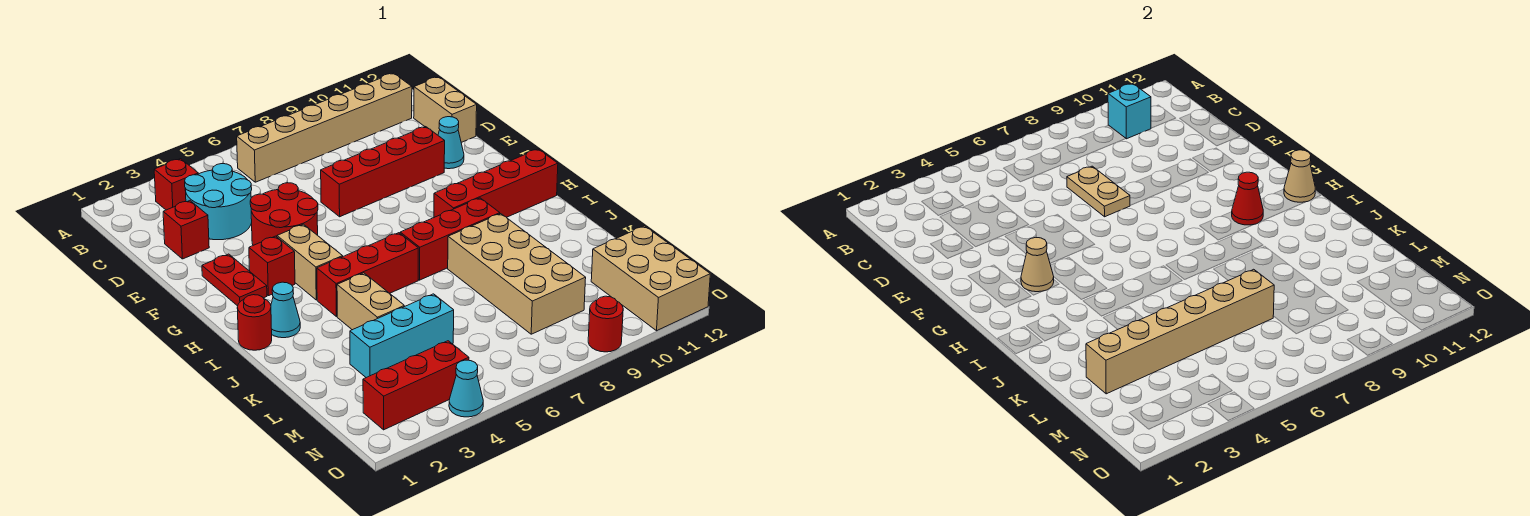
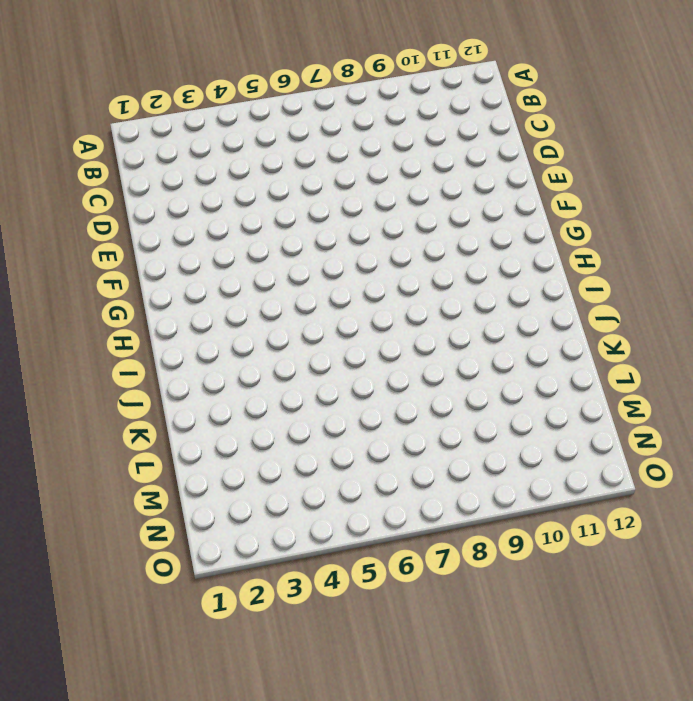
none -> red 1x1 brick [154,159,198,210]
none -> tan 1x6 brick [237,73,412,182]
none -> cyan 2x2 round brick [185,164,252,240]

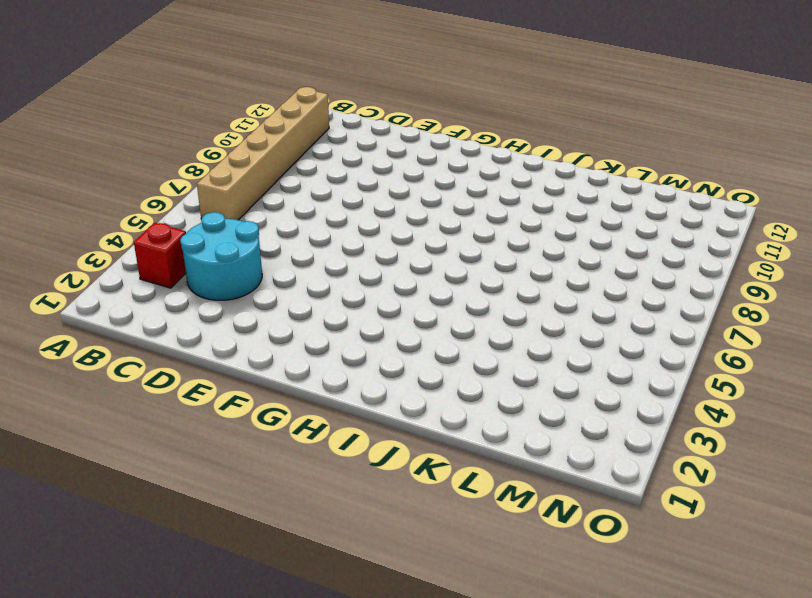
none -> tan 1x2 brick [414,77,477,142]
none -> red 1x1 brick [163,201,209,259]
none -> red 2x2 round brick [250,183,318,245]

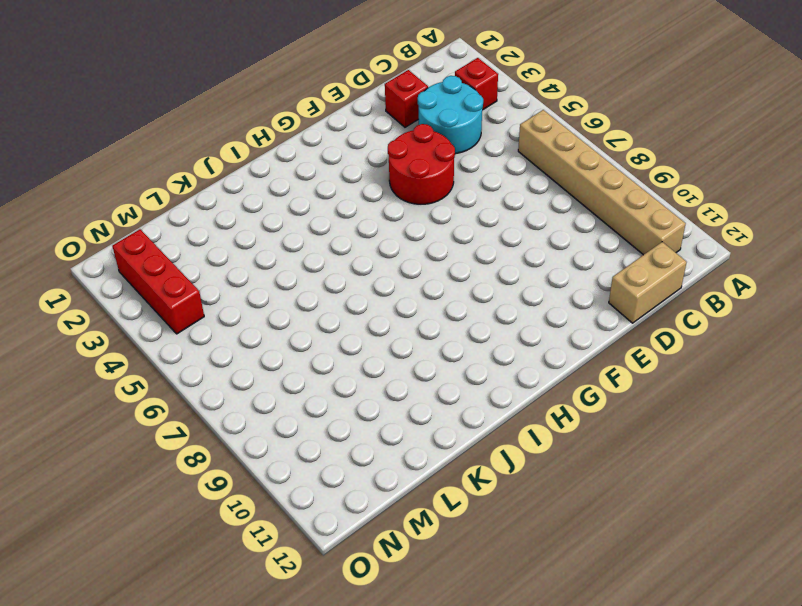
none -> red 1x4 brick [321,127,445,217]
none -> cyan 1x1 cone [438,117,464,169]
none -> red 1x2 plate [202,254,267,306]

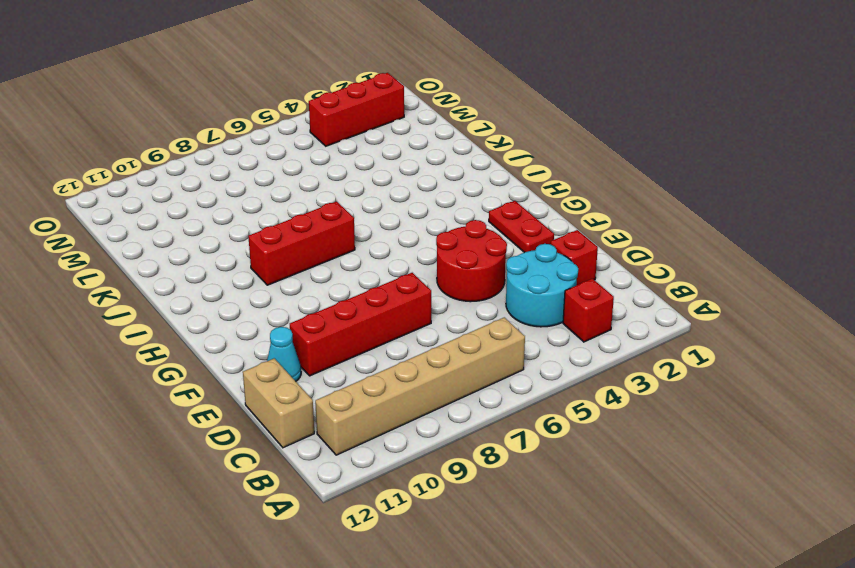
none -> red 1x1 brick [249,236,295,296]
none -> tan 1x2 brick [277,224,343,300]
none -> red 1x4 brick [434,149,558,217]

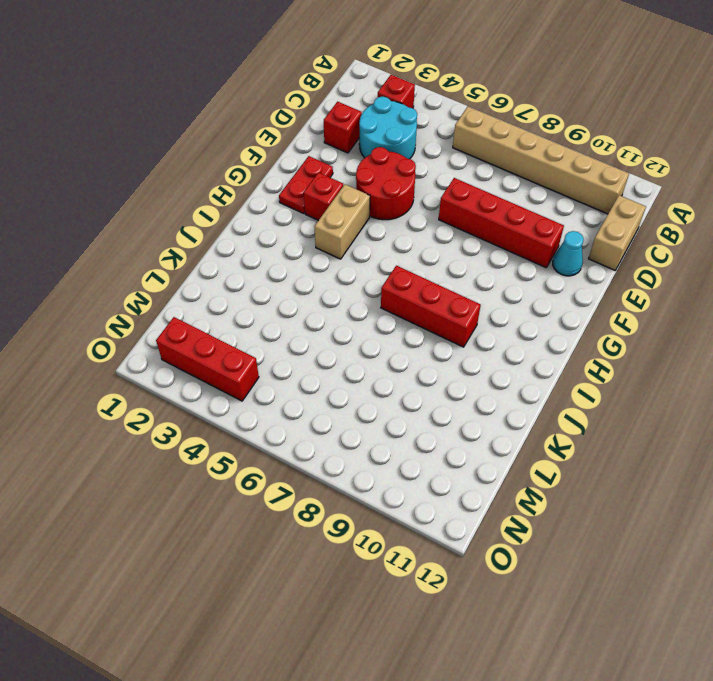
none -> red 1x4 brick [434,149,558,217]
none -> red 1x1 round brick [237,295,272,350]
none -> cyan 1x1 cone [271,282,300,338]

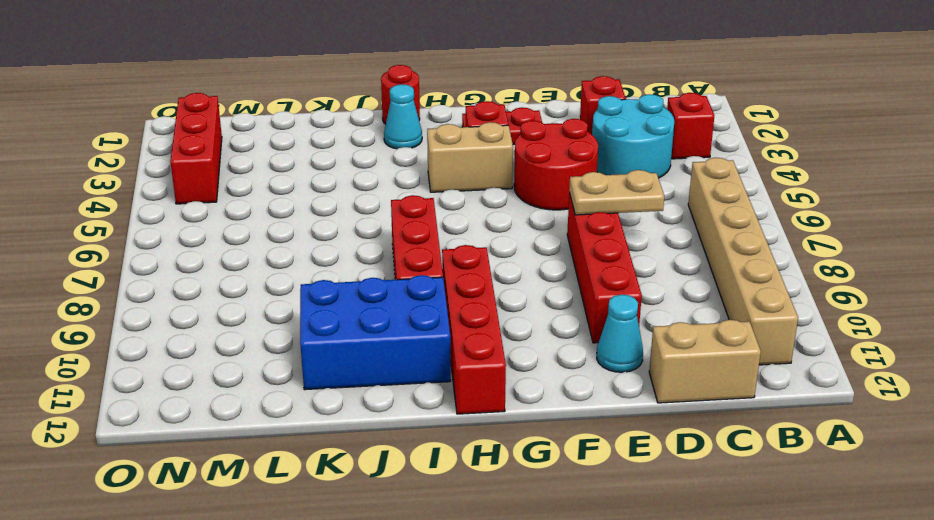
blue 2x3 brick [300,275,451,390] -> none
none -> red 1x3 brick [317,233,418,317]
none -> tan 1x2 brick [337,273,404,330]
none -> tan 2x4 brick [448,214,586,334]

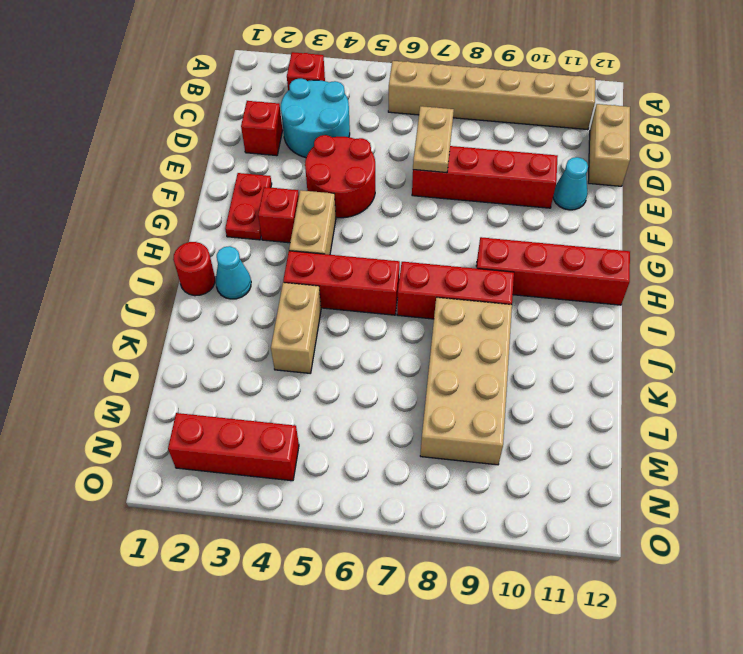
none -> cyan 1x3 brick [350,294,454,378]
none -> tan 2x3 brick [591,226,710,331]
none -> cyan 1x1 cone [449,360,483,417]

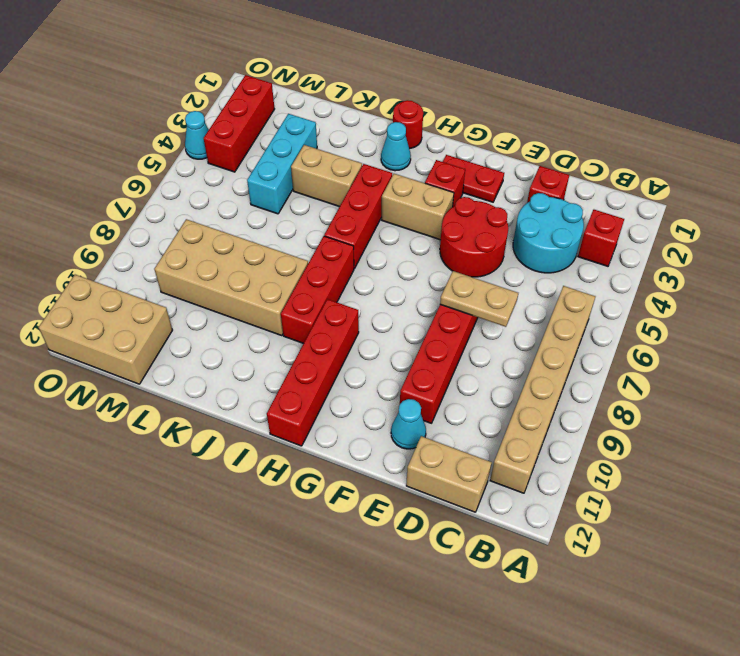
none -> red 1x1 round brick [588,296,623,352]
none -> cyan 1x1 brick [1108,84,1151,139]
none -> tan 1x1 cone [1021,237,1054,292]

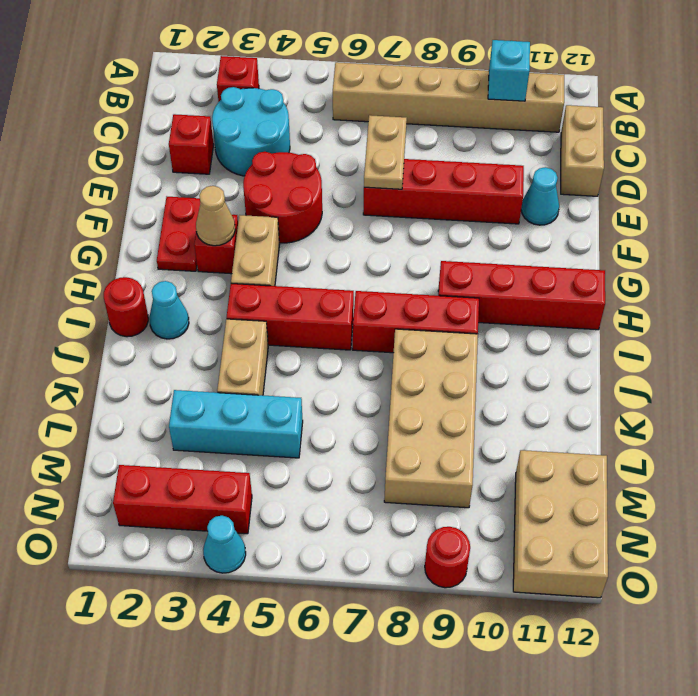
none -> red 1x1 cone [1232,172,1263,225]
none -> tan 1x1 cone [1284,150,1315,202]
none -> tan 1x6 brick [1086,269,1274,394]

